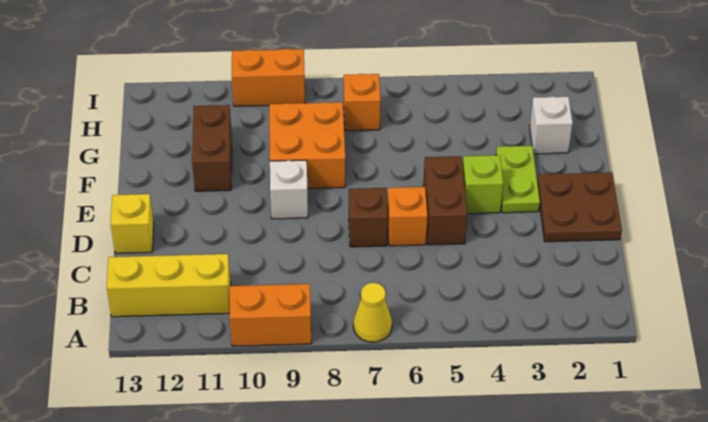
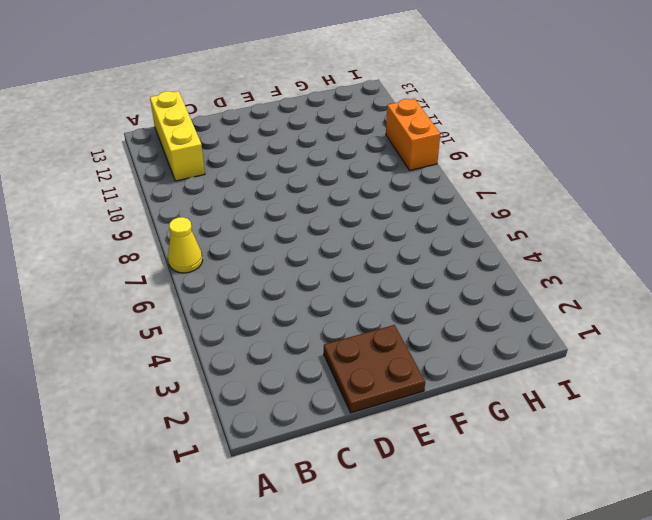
none -> orange 1x2 brick [230,284,312,346]
none -> brown 1x2 brick [423,156,467,245]
none -> orange 1x1 brick [387,187,428,246]

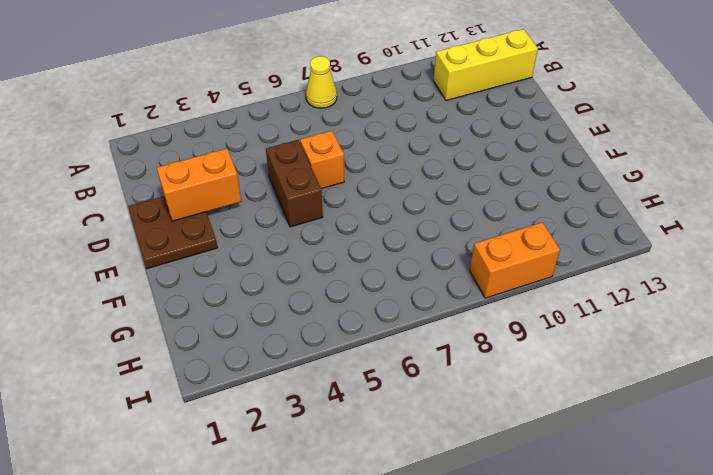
orange 1x2 brick [157,149,242,221] -> orange 1x2 brick moved to [230,284,312,346]
none -> brown 1x1 brick [349,188,388,247]
none -> yellow 1x1 brick [110,194,154,253]
none -> lime 1x2 plate [496,146,540,213]

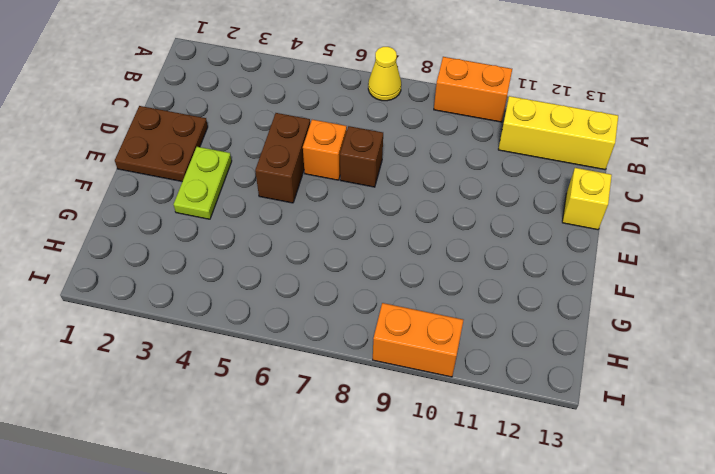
none -> lime 1x1 brick [463,155,503,214]
none -> white 1x1 brick [270,160,308,219]
none -> orange 2x2 brick [269,102,345,188]

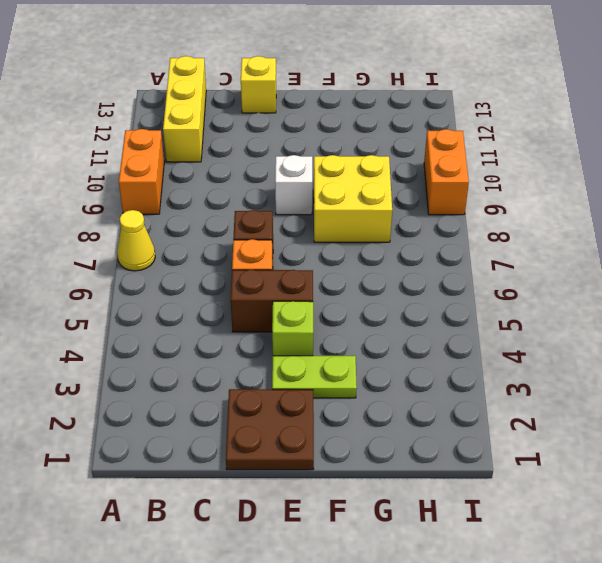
yellow 2x2 brick [314,155,392,242] -> orange 2x2 brick [269,102,345,188]
none -> brown 1x2 brick [192,105,232,191]
none -> white 1x1 brick [530,96,573,154]
none -> orange 1x1 brick [344,74,381,131]

